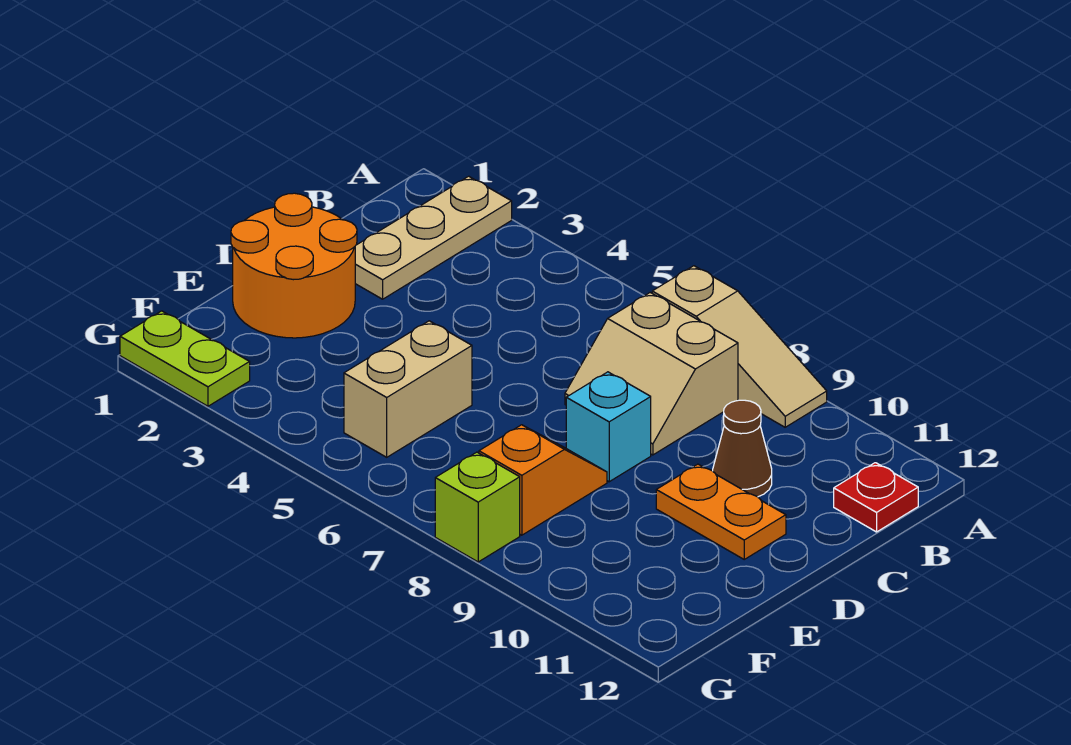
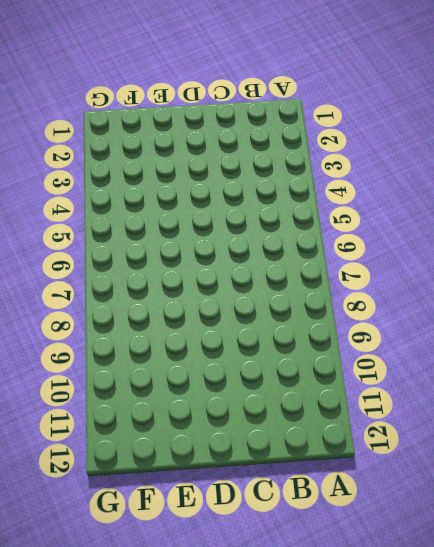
none -> tan 1x3 plate [355,176,512,299]
none -> tan 1x3 slope [652,266,827,427]
none -> tan 2x2 slope [565,293,738,455]

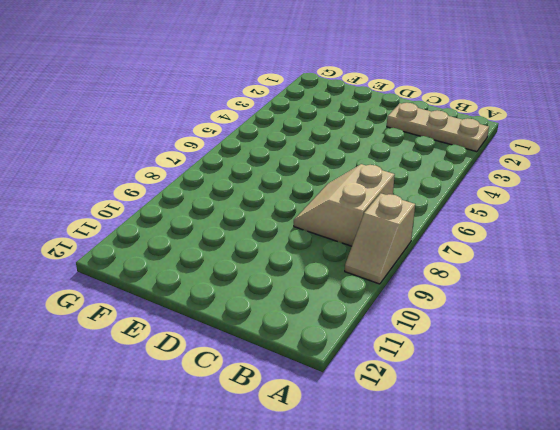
tan 1x2 slope [345,194,415,284] -> tan 1x3 slope [652,266,827,427]
none -> red 1x1 plate [834,463,918,532]
none -> brown 1x1 cone [713,400,772,497]
none -> orange 2x2 round brick [231,193,357,338]

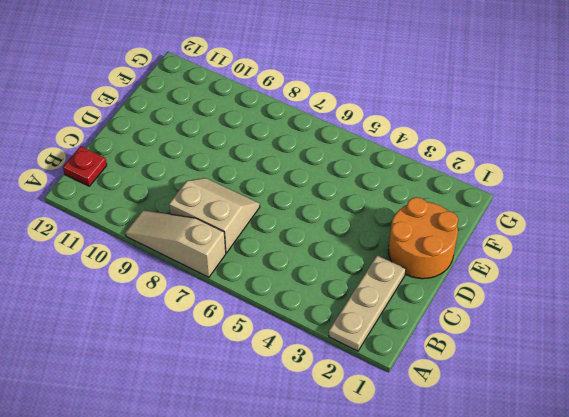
none -> brown 1x1 cone [713,400,772,497]
none -> cyan 1x1 brick [566,372,651,482]
none -> orange 1x2 plate [656,464,786,559]

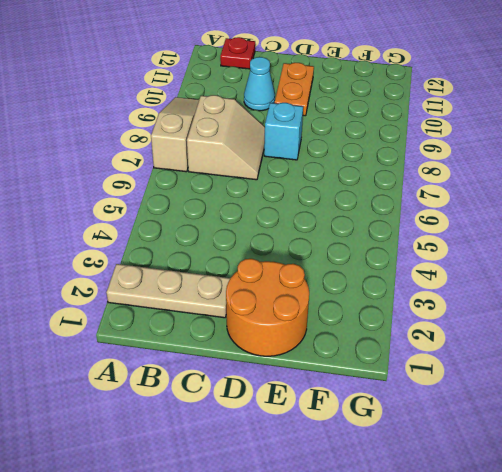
cyan 1x1 cone [244,57,275,111] -> brown 1x1 cone [713,400,772,497]
none -> tan 1x2 brick [344,321,472,457]
none -> orange 1x2 slope [479,425,607,535]
none -> lime 1x2 plate [120,311,250,406]

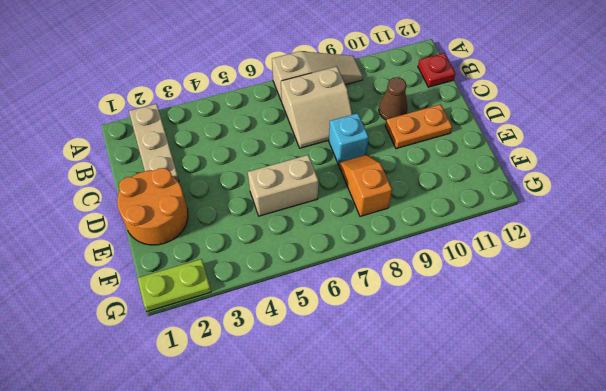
tan 1x2 brick [248,155,318,216] -> tan 1x2 brick turned to [344,321,472,457]
none -> lime 1x1 brick [435,452,520,562]

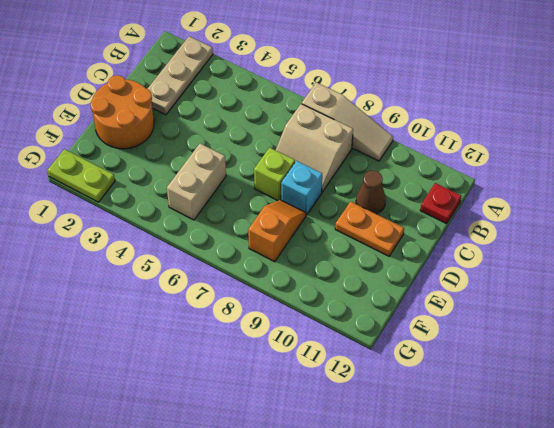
lime 1x1 brick [254,148,295,201] -> lime 1x1 brick moved to [435,452,520,562]

